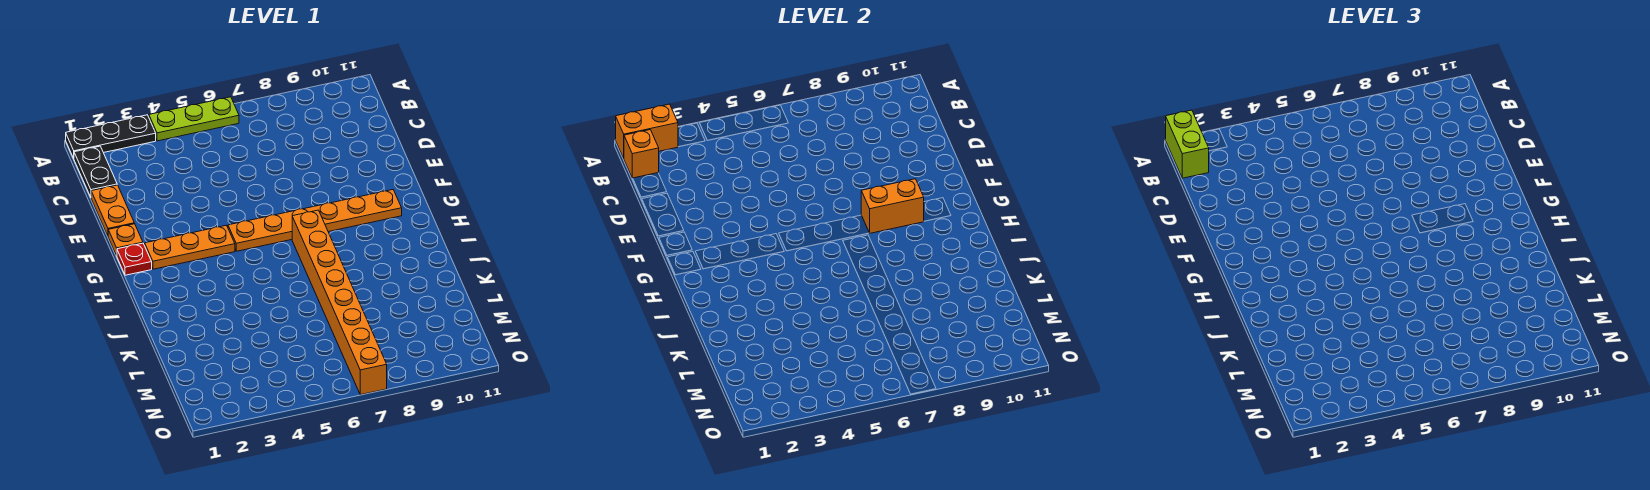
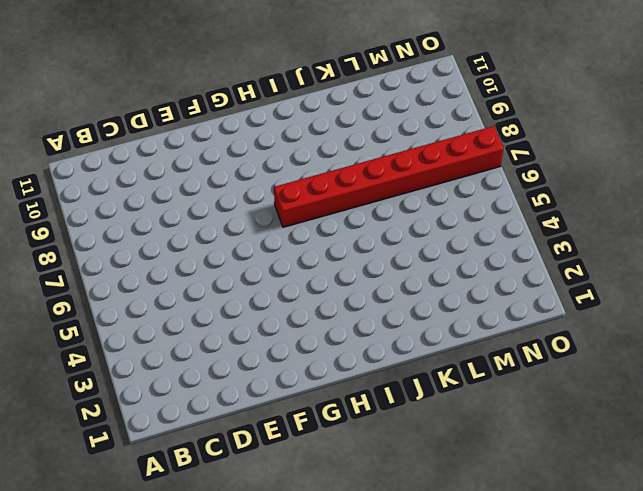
red 1x8 brick [274,126,504,227] -> orange 1x8 brick [292,210,387,395]
none -> black 1x3 plate [66,115,156,158]
none -> lime 1x3 plate [149,97,239,141]
none -> black 1x2 plate [74,146,117,197]

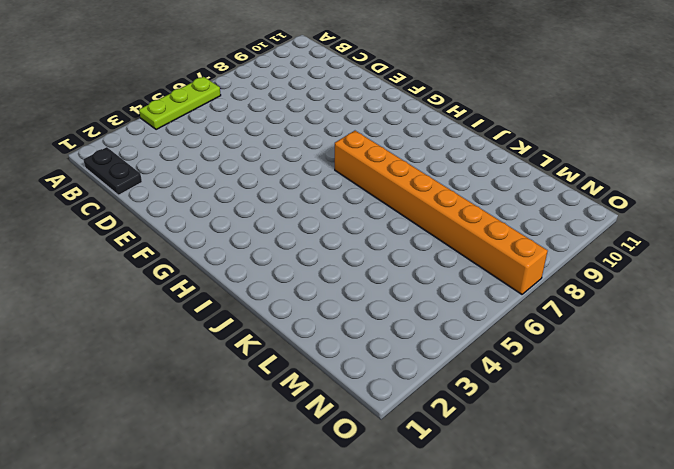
none -> black 1x3 plate [66,115,156,158]
none -> orange 1x2 plate [91,185,134,236]
none -> orange 1x1 plate [108,224,143,256]

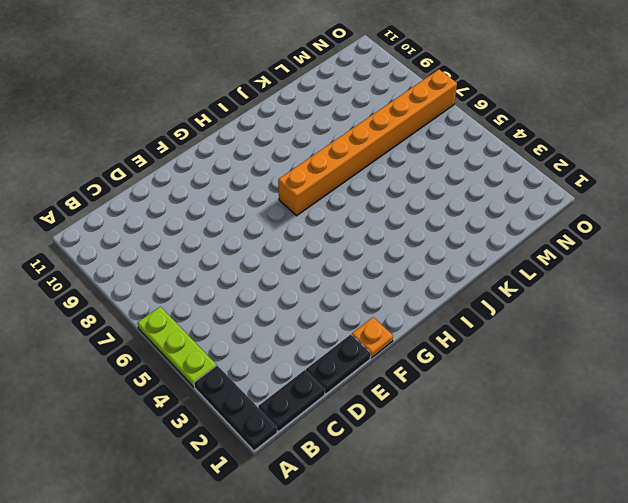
black 1x2 plate [306,334,371,394] -> orange 1x2 plate [91,185,134,236]
none -> red 1x1 plate [117,243,152,275]
none -> orange 1x3 plate [145,225,235,269]
none -> orange 1x6 plate [228,190,402,251]

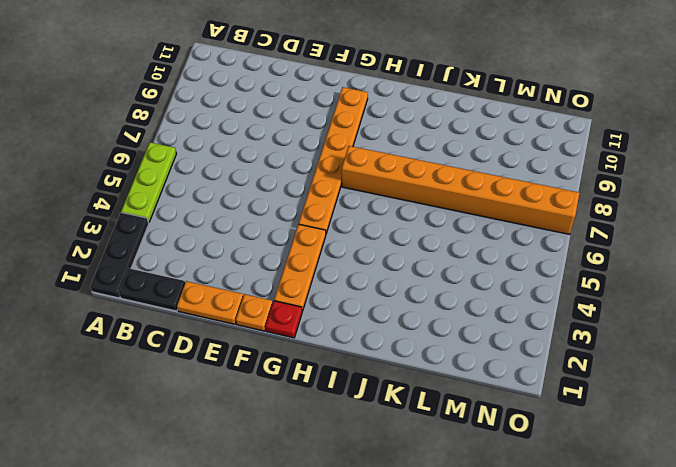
none -> orange 1x2 brick [616,104,678,158]
none -> orange 1x1 brick [624,130,659,178]
none -> orange 1x2 brick [861,179,924,233]

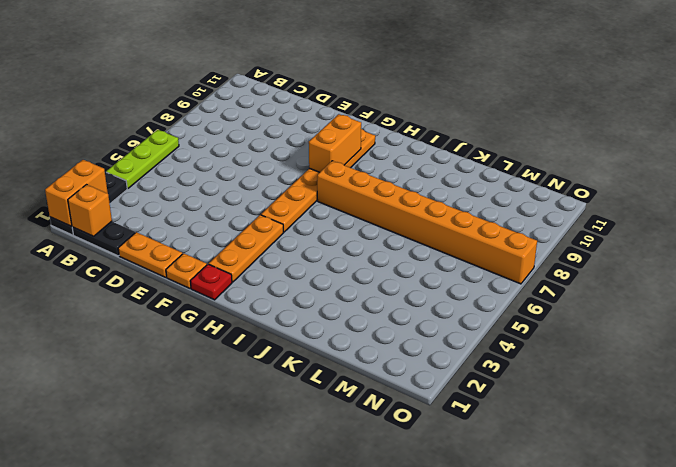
none -> lime 1x2 brick [1166,110,1209,178]

